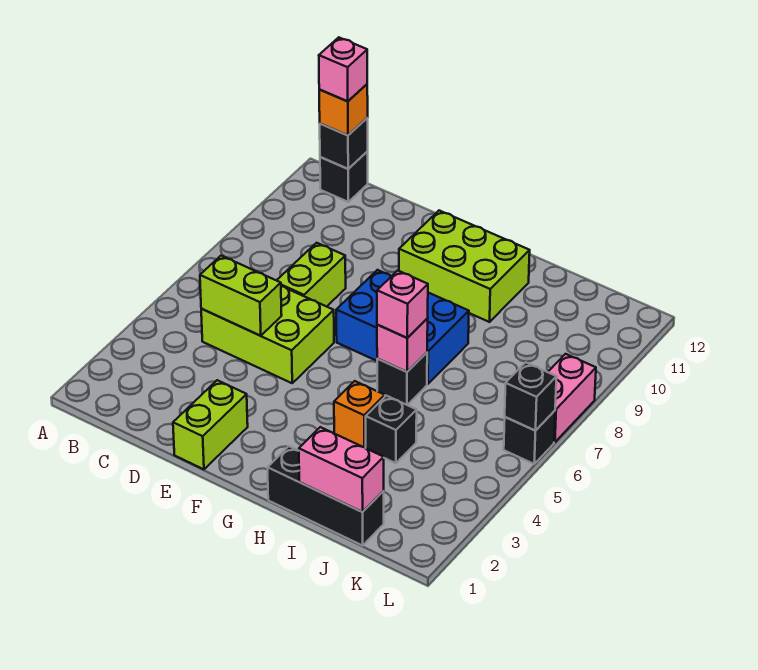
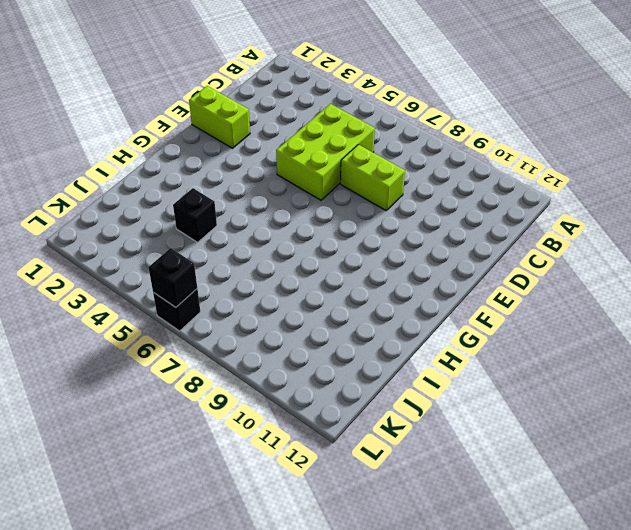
none -> black 1x1 brick [320,152,368,202]
none -> blue 2x3 brick [336,270,469,384]
none -> lime 2x3 brick [399,211,530,322]

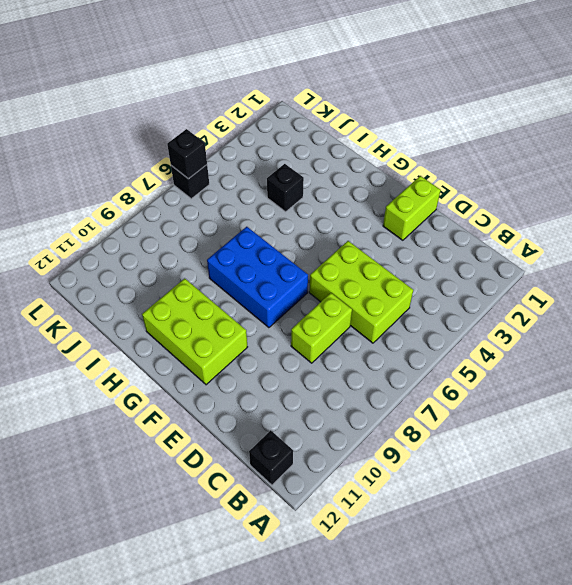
none -> black 1x3 brick [267,446,384,546]
none -> orange 1x1 brick [334,381,385,448]
none -> black 1x1 brick [377,353,427,405]

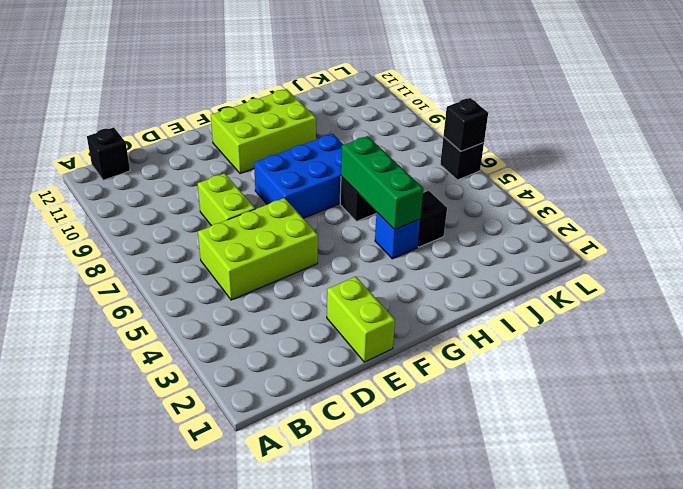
blue 1x1 brick [375,213,420,259] -> orange 1x1 brick [334,381,385,448]
green 1x3 brick [341,136,423,230] -> pink 1x1 brick [377,319,428,372]
none -> black 1x3 brick [267,446,384,546]
none -> pink 1x2 brick [548,354,596,442]
none -> black 1x1 brick [320,118,368,169]

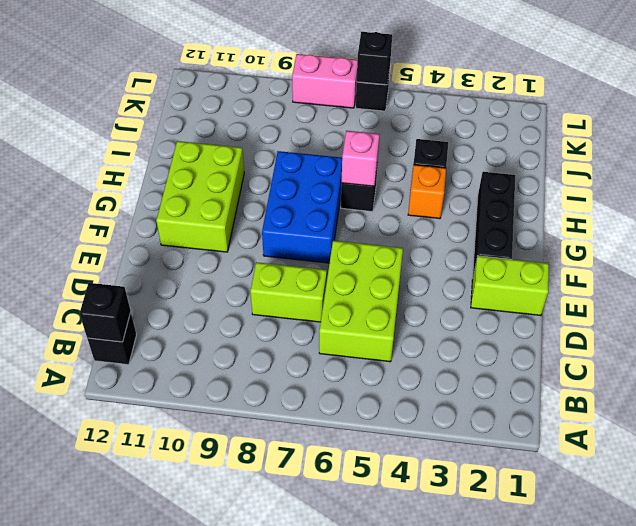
black 1x3 brick [473,172,515,275] -> black 1x3 brick moved to [267,446,384,546]
none -> lime 1x2 brick [200,256,282,336]
none -> pink 1x2 brick [299,427,384,512]
none -> orange 1x1 brick [319,84,368,135]

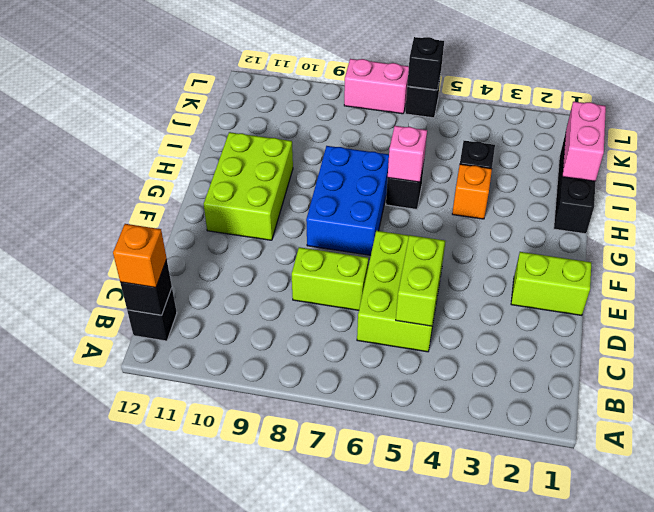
none -> pink 1x1 brick [377,270,428,338]
none -> pink 1x1 brick [319,37,367,101]

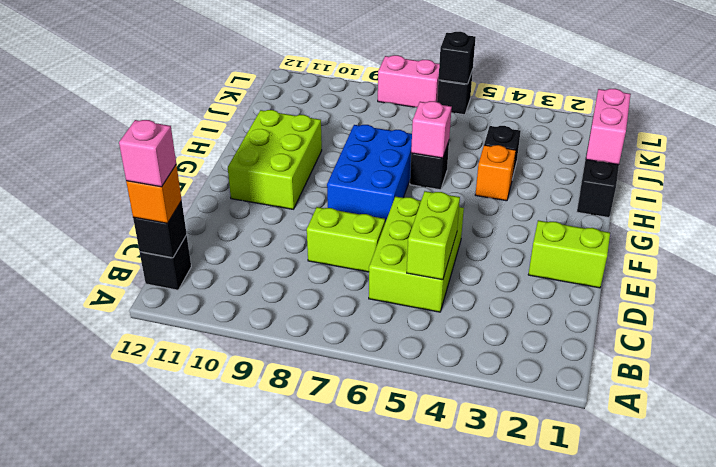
none -> pink 1x1 brick [377,270,428,338]

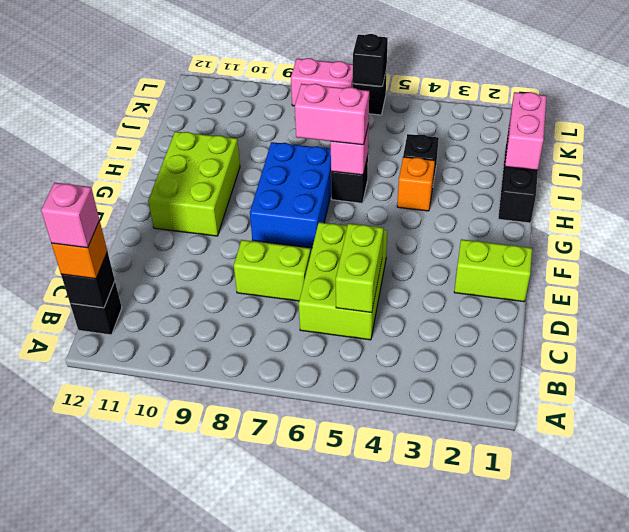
pink 1x2 brick [295,84,369,145] -> pink 1x1 brick [377,270,428,338]

